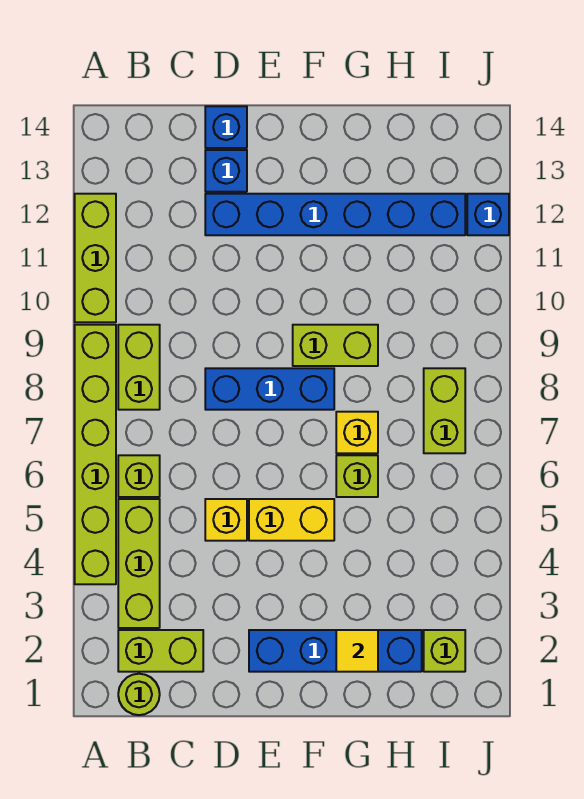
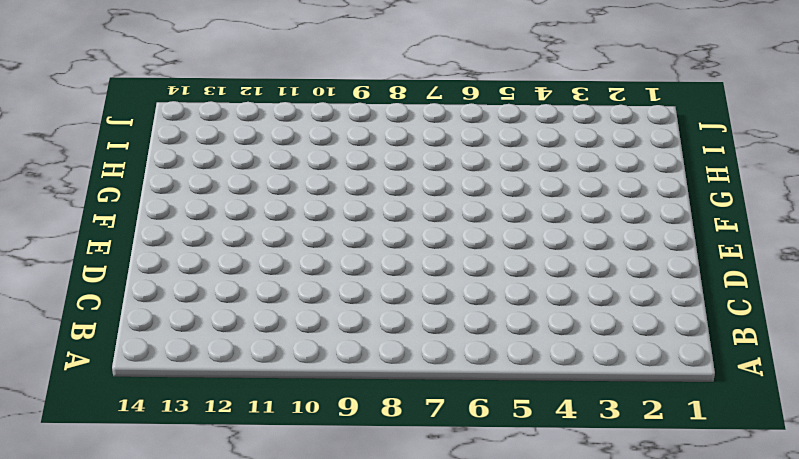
none -> lime 1x6 brick [75,325,116,584]
none -> lime 1x3 brick [75,194,116,322]
none -> lime 1x1 round brick [118,674,160,715]

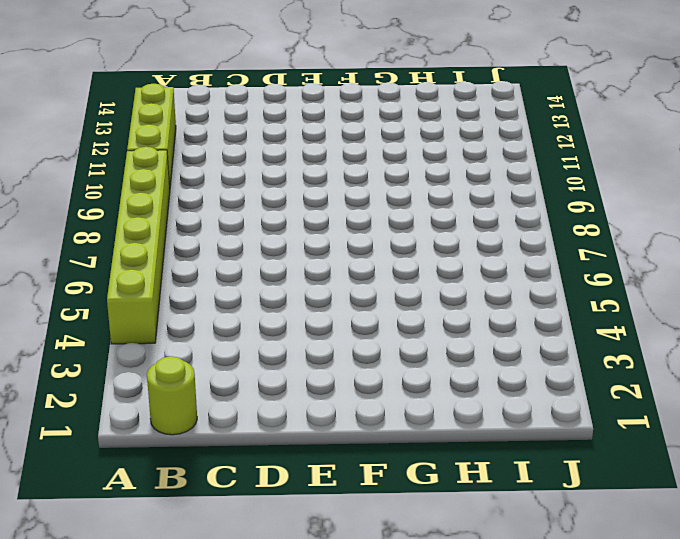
none -> lime 1x2 brick [118,630,203,672]
none -> lime 1x3 brick [118,499,160,628]
none -> lime 1x1 brick [118,455,160,497]

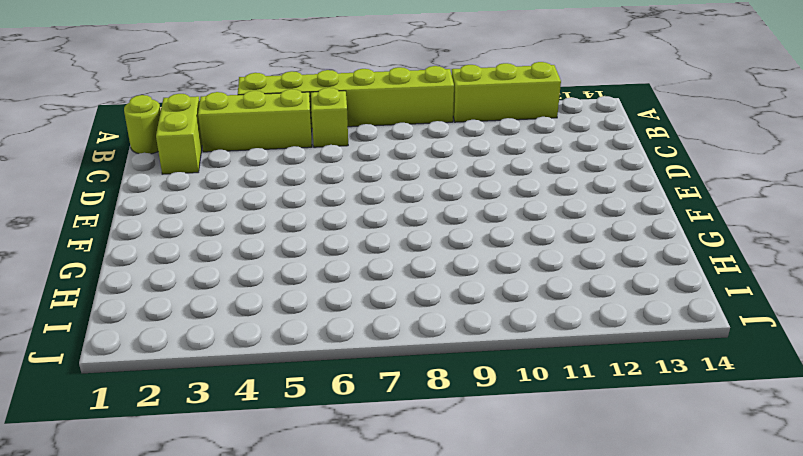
none -> lime 1x2 brick [118,325,160,410]
none -> yellow 1x1 brick [205,499,247,541]
none -> blue 1x3 brick [205,368,334,410]

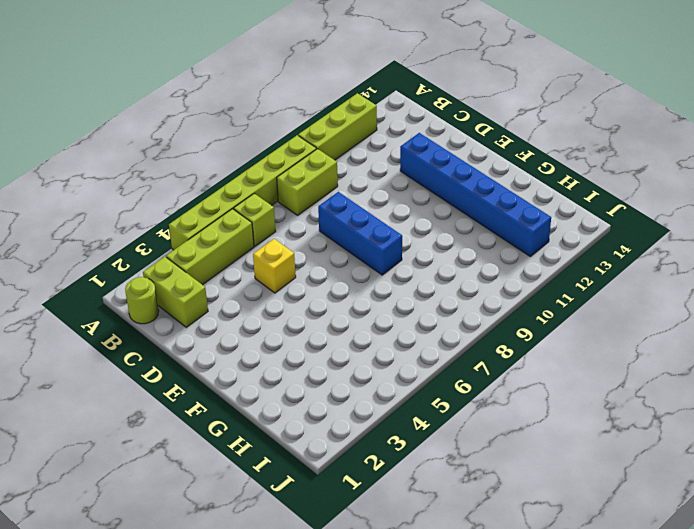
none -> blue 1x1 brick [205,150,247,192]
none -> blue 1x1 brick [205,106,247,148]
none -> blue 1x4 brick [249,630,422,672]

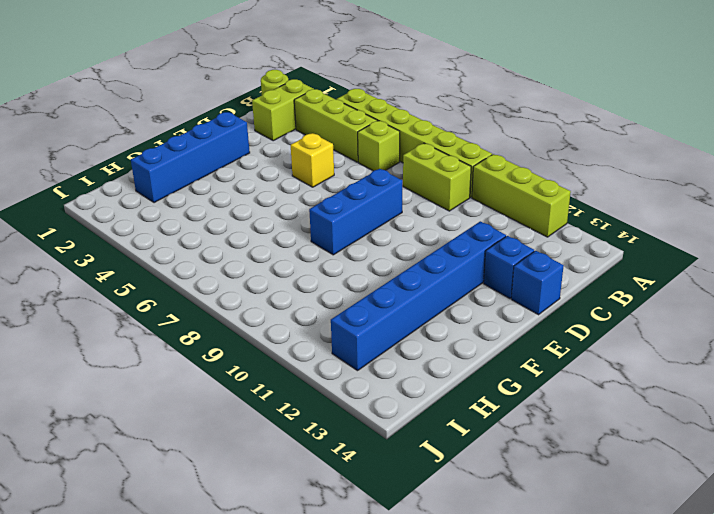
none -> yellow 1x2 brick [249,499,334,541]
none -> lime 1x2 brick [293,325,378,366]
none -> lime 1x1 brick [336,455,378,497]

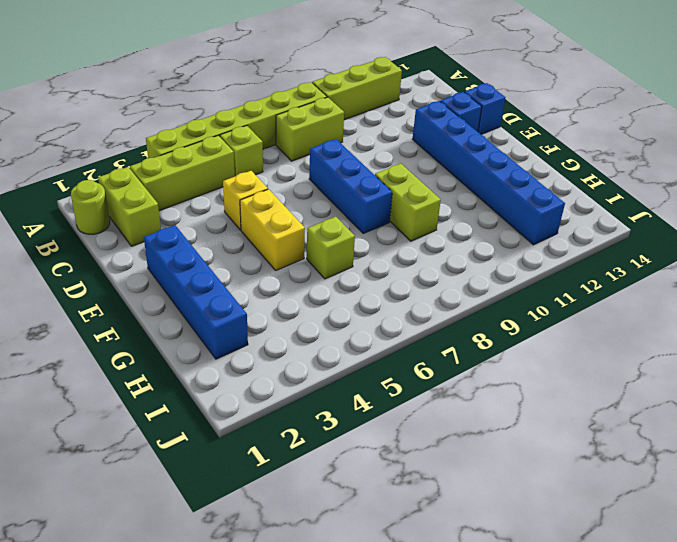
none -> yellow 1x1 brick [336,412,378,453]
none -> lime 1x1 brick [424,630,465,672]
none -> lime 1x2 brick [424,368,465,453]

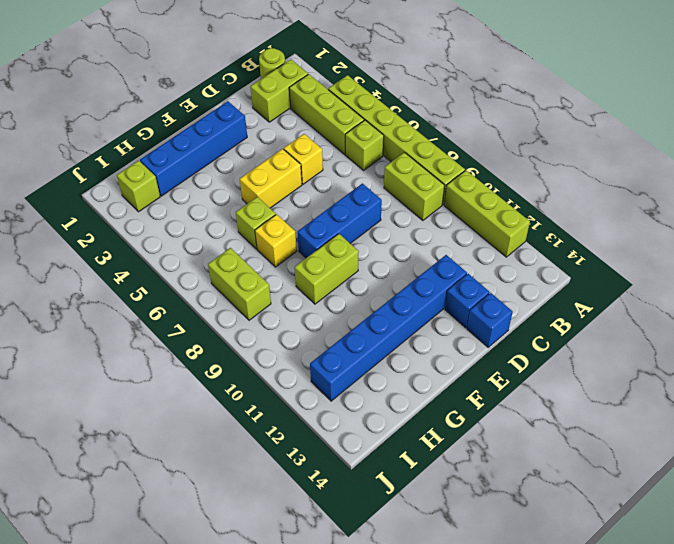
none -> blue 1x1 brick [467,194,509,235]
none -> yellow 1x1 tile [336,630,378,672]

